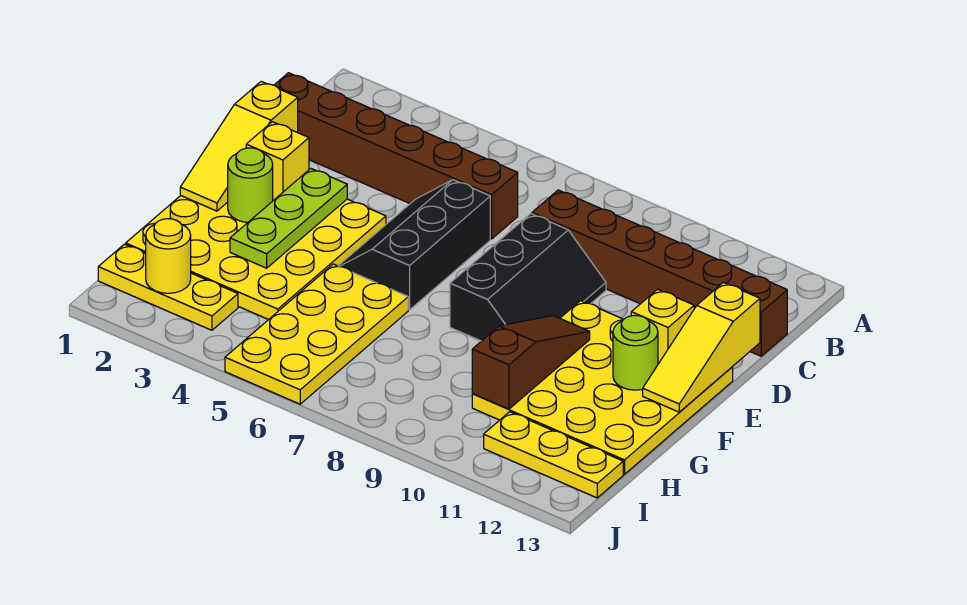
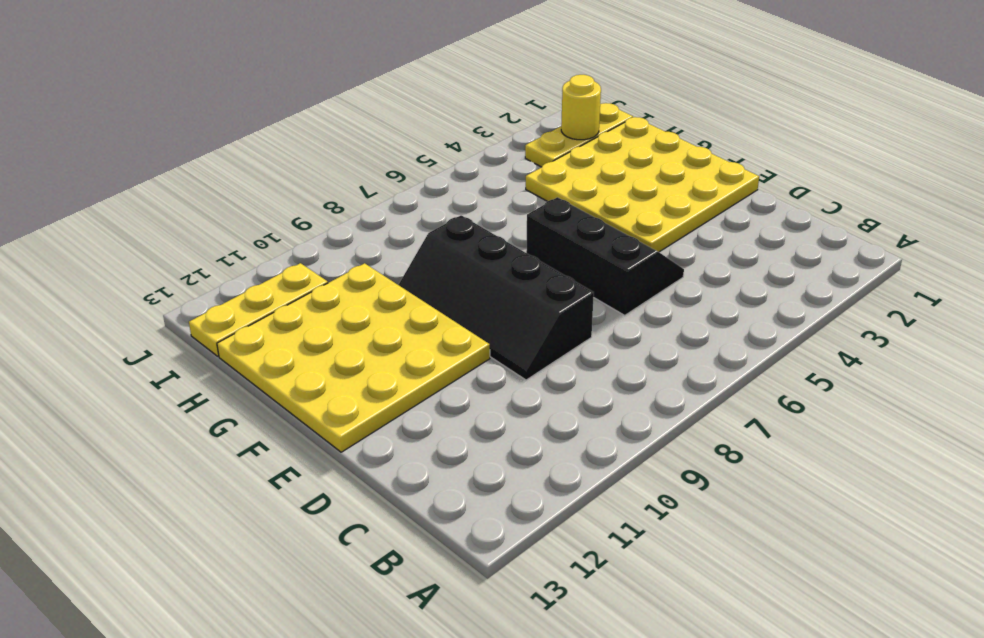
black 2x4 slope [399,215,594,380] -> black 2x3 slope [450,214,606,341]
none -> brown 1x6 brick [275,73,518,239]
none -> brown 1x6 brick [532,190,787,356]
none -> yellow 2x4 plate [225,264,408,404]

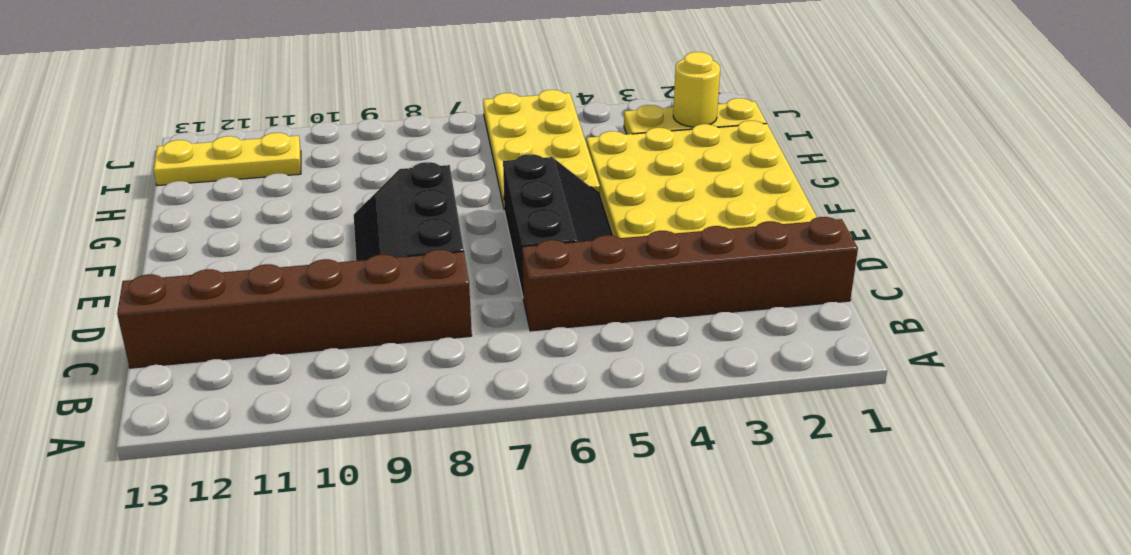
none -> yellow 4x4 plate [472,301,733,474]
none -> yellow 1x3 slope [180,81,298,211]
none -> yellow 1x3 slope [643,283,760,412]

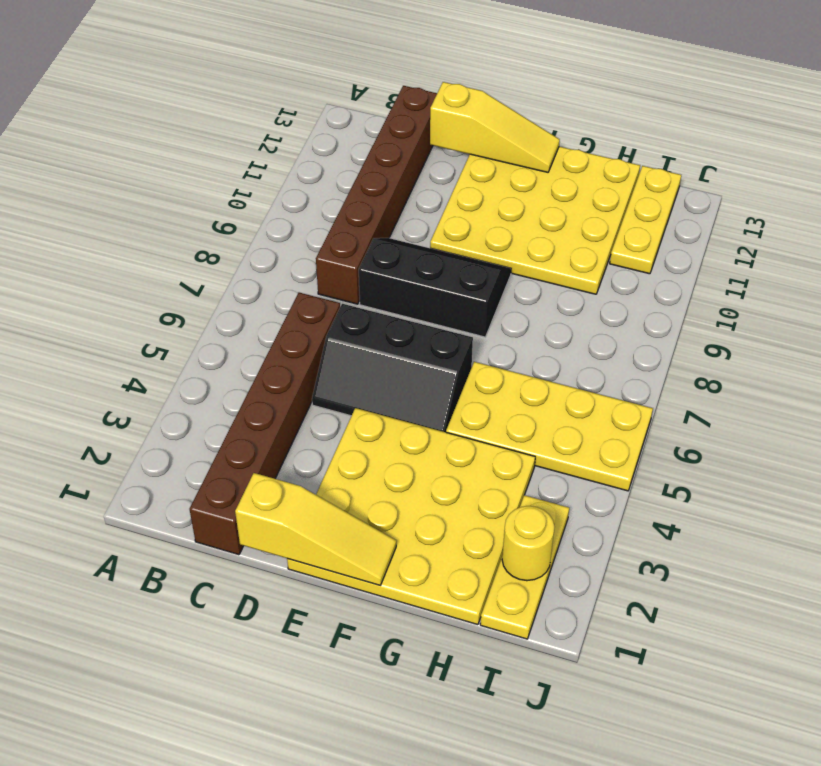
none -> yellow 1x1 brick [246,122,309,200]
none -> lime 1x3 plate [230,169,347,268]
none -> yellow 1x1 brick [631,289,694,364]

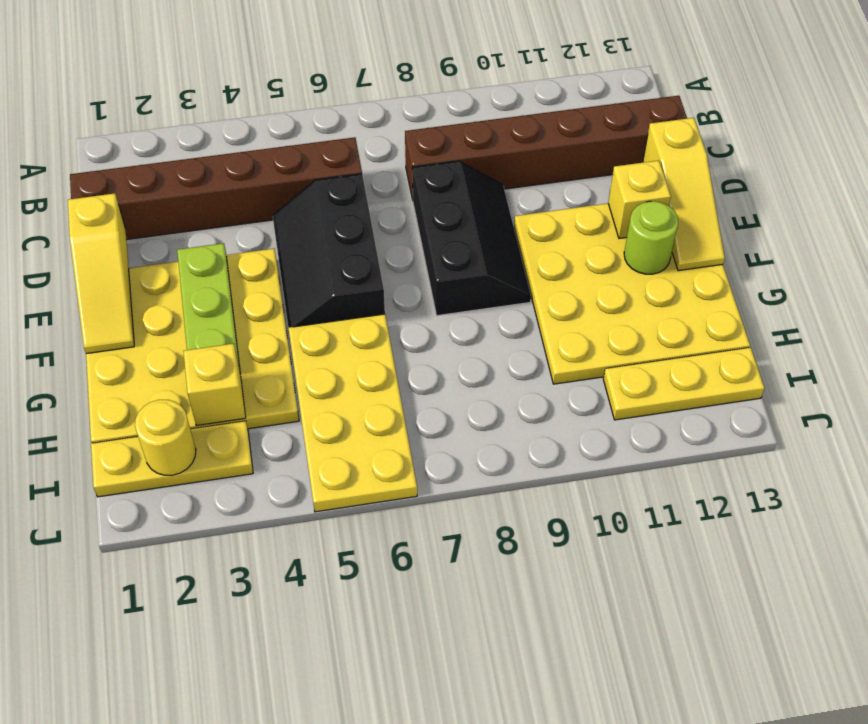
yellow 1x1 brick [183,344,246,426] -> yellow 1x1 brick moved to [246,122,309,200]
none -> lime 1x1 round brick [228,148,273,222]
none -> brown 1x3 slope [472,316,590,409]

